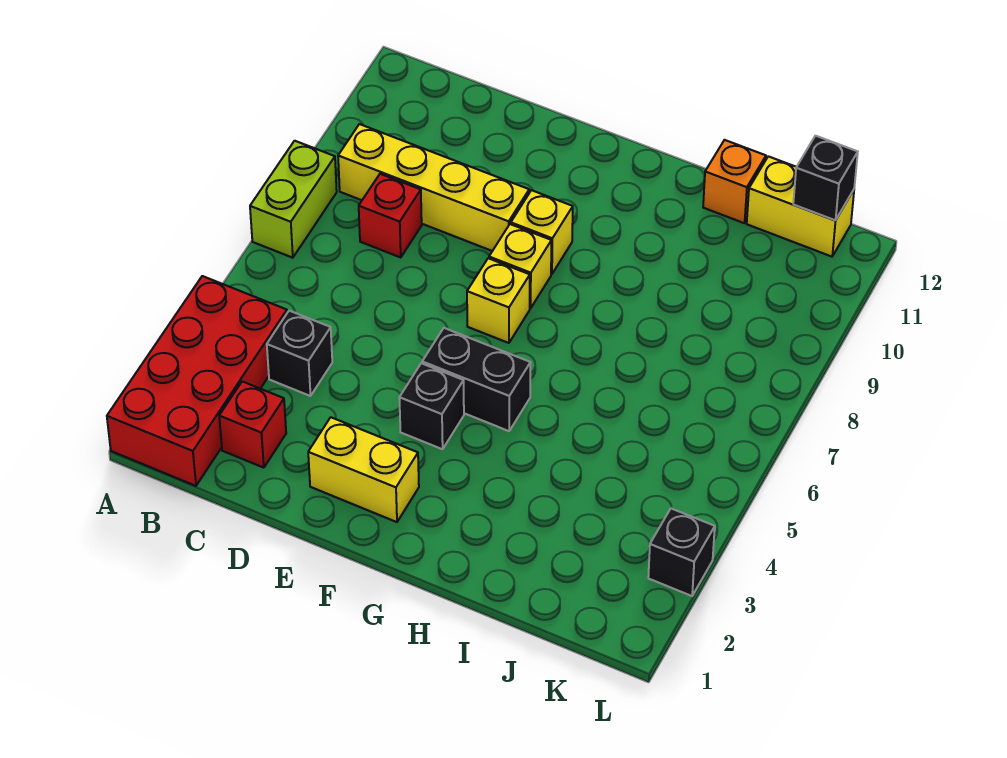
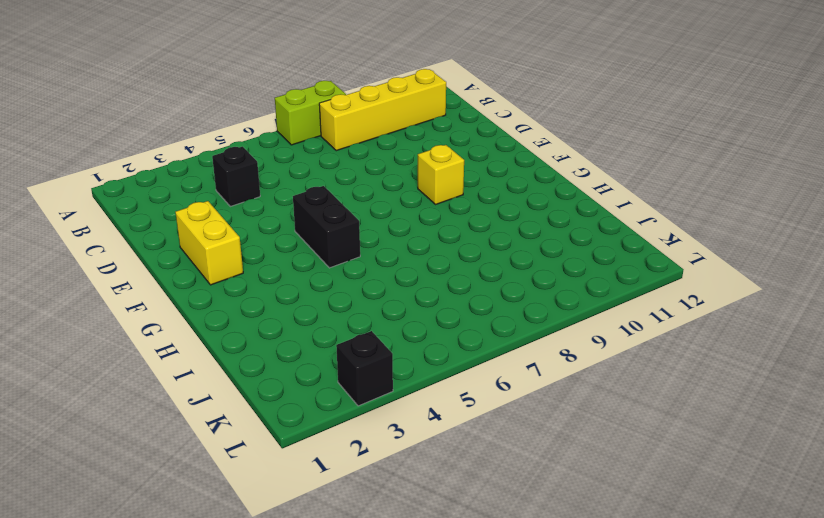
yellow 1x4 brick [319,69,446,151] -> yellow 1x4 brick turned to [338,124,529,251]
none -> red 2x4 brick [107,276,287,486]
none -> red 1x1 brick [219,381,286,468]
none -> red 1x1 brick [359,174,422,257]

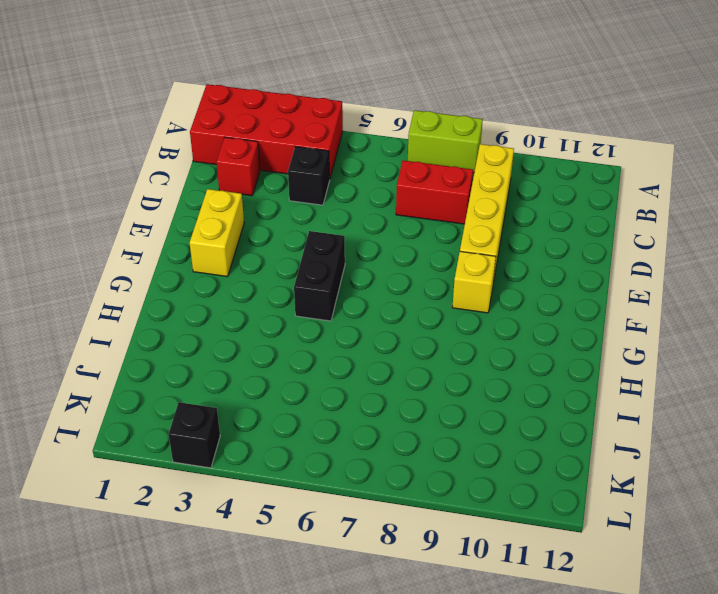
red 1x2 brick [396,160,473,224] -> red 1x1 brick [359,174,422,257]
none -> black 1x1 brick [399,363,464,449]
none -> yellow 1x1 brick [467,258,530,343]
none -> yellow 1x1 brick [489,224,551,308]

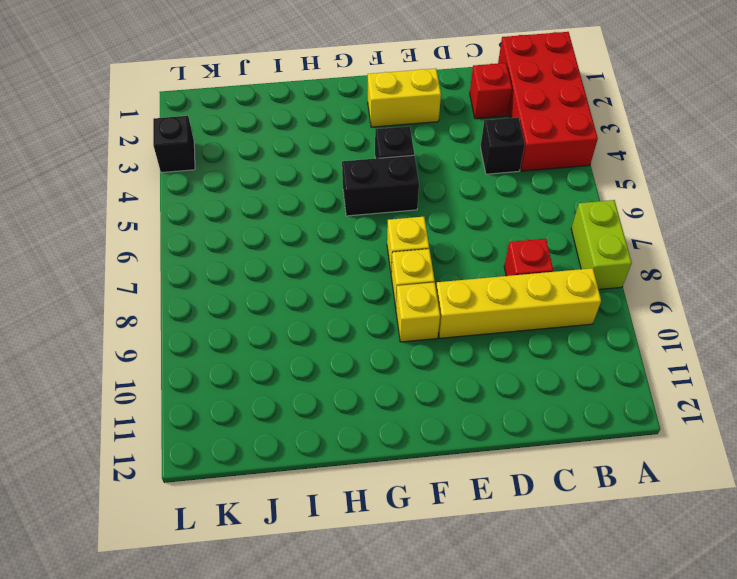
none -> orange 1x1 brick [703,140,766,223]
none -> yellow 1x2 brick [747,156,854,257]
none -> black 1x1 brick [793,136,858,220]

